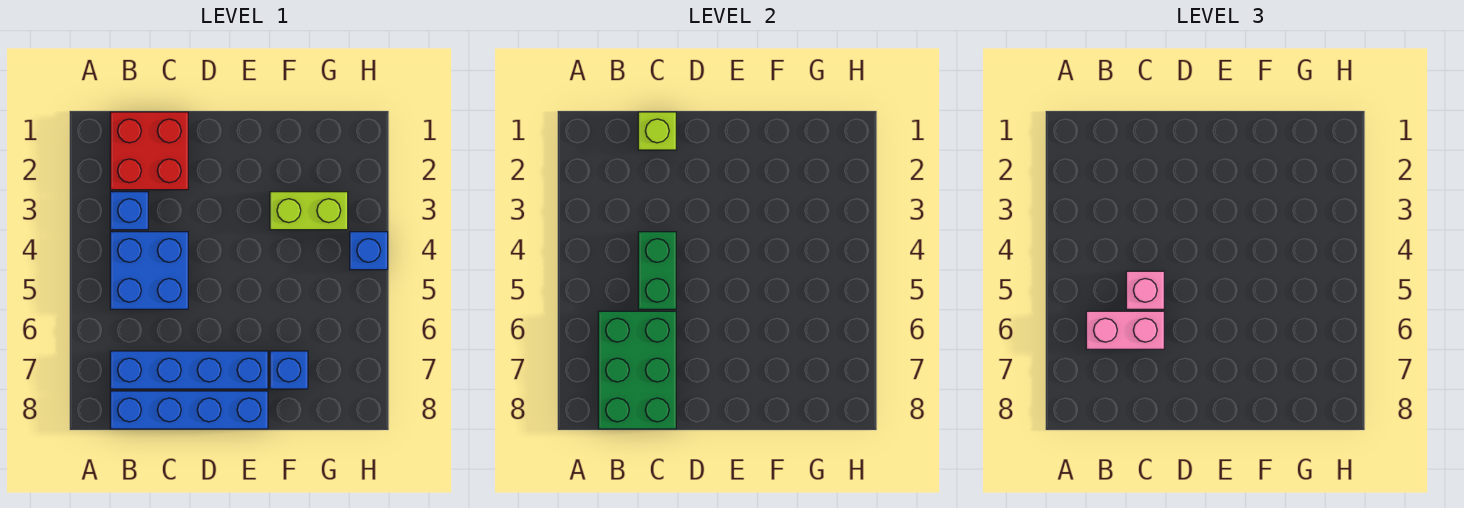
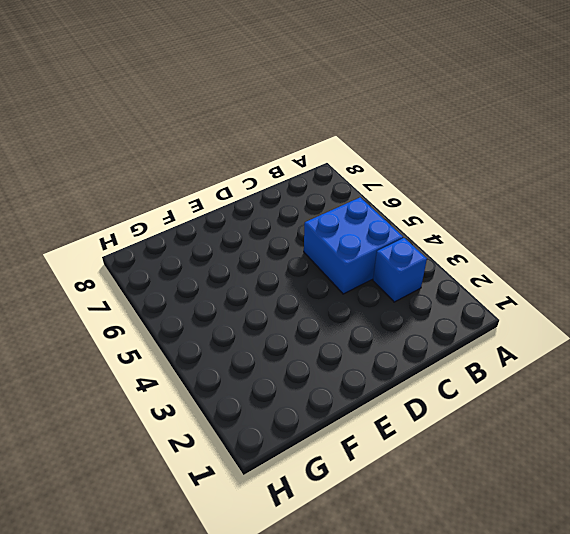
none -> red 2x2 brick [110,112,188,190]
none -> blue 1x4 brick [110,351,268,389]
none -> blue 1x4 brick [110,391,268,429]

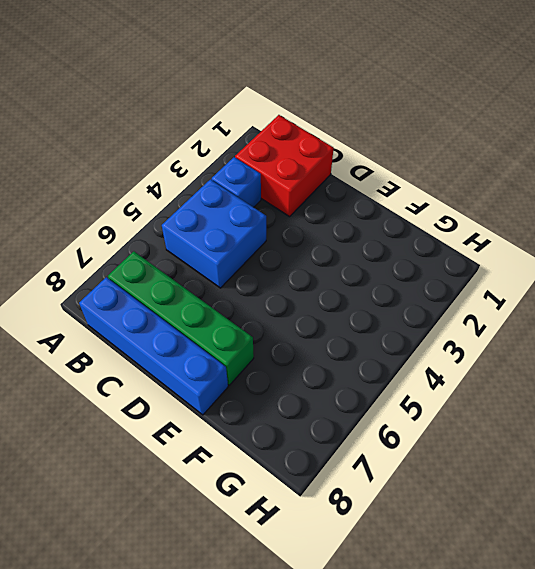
green 1x4 brick [108,251,254,385] -> blue 1x4 brick [110,351,268,389]
none -> lime 1x2 brick [270,192,348,230]
none -> blue 1x1 brick [270,351,308,389]
none -> blue 1x1 brick [350,232,388,270]

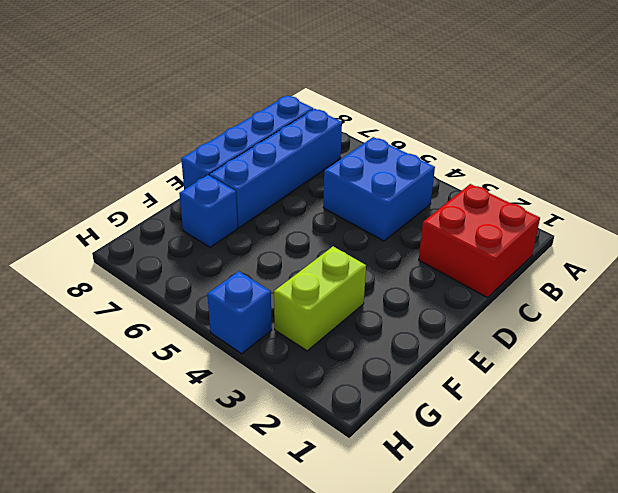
none -> blue 1x1 brick [110,192,148,230]
none -> green 2x3 brick [598,311,676,429]
none -> lime 1x1 brick [638,112,676,150]

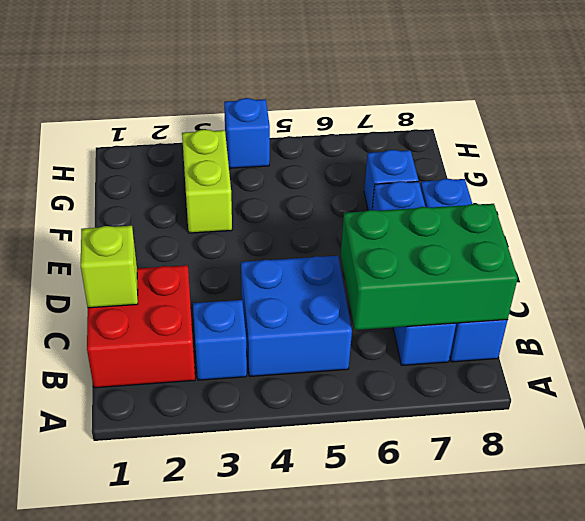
none -> green 1x2 brick [638,232,676,309]
none -> pink 1x2 brick [1086,311,1164,349]
none -> pink 1x1 brick [1126,271,1164,309]

